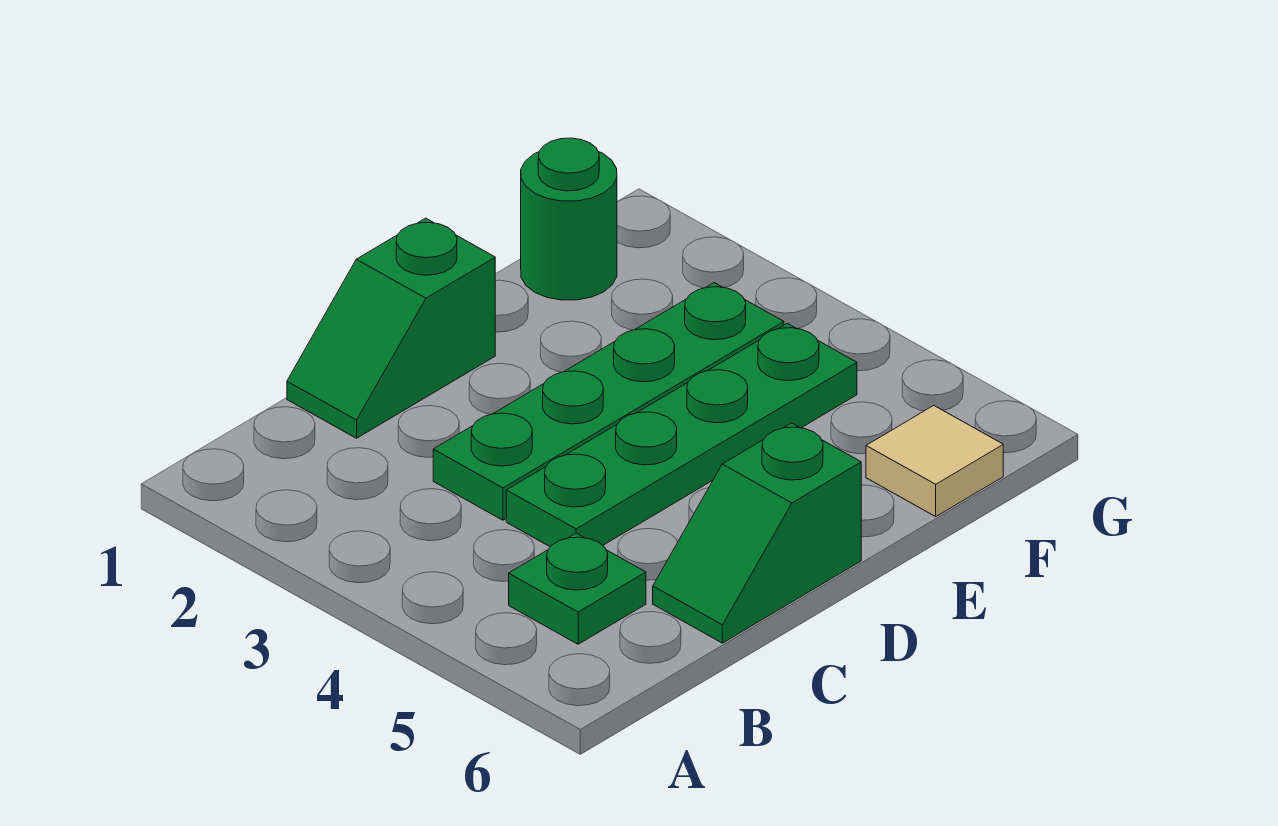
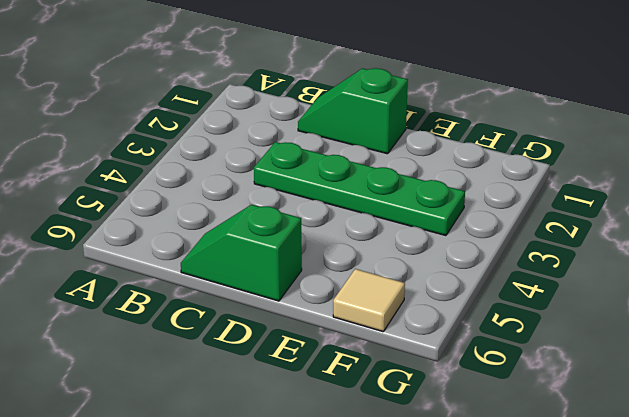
none -> green 1x1 plate [509,533,646,644]
none -> green 1x4 plate [506,324,857,547]

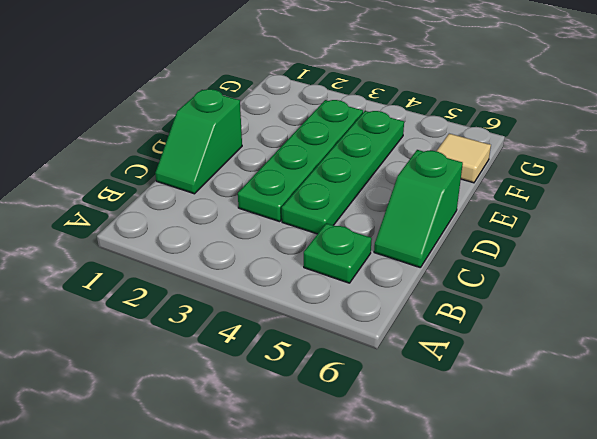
none -> green 1x1 round brick [521,138,617,300]

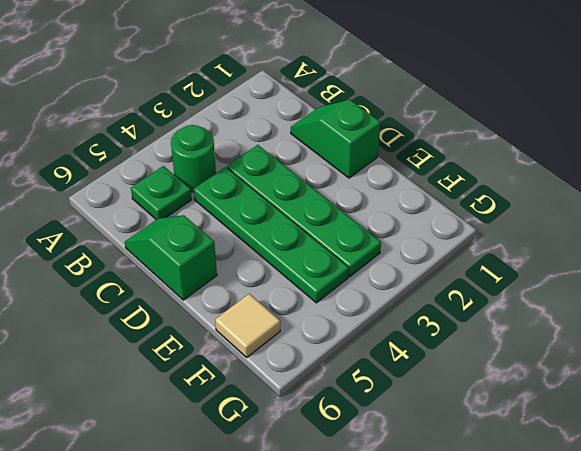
green 1x1 round brick [171,125,216,192] -> green 1x1 round brick moved to [521,138,617,300]

